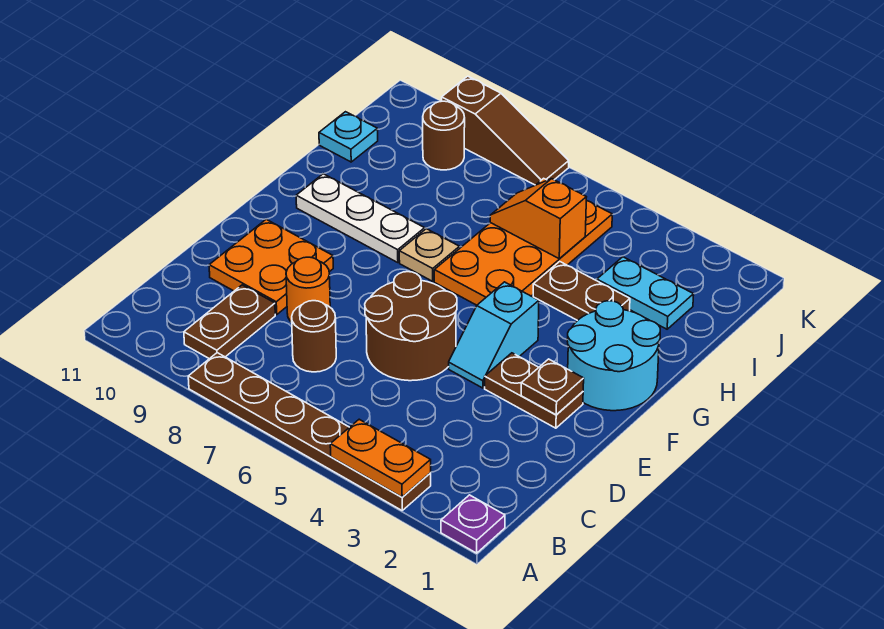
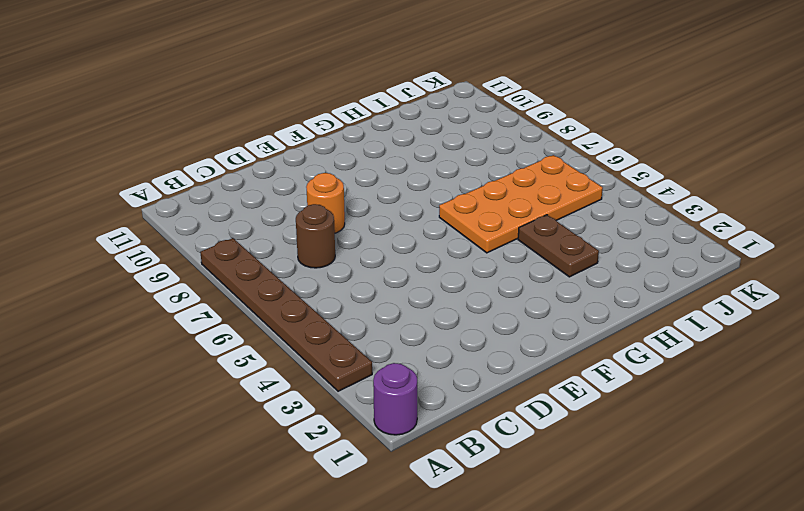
purple 1x1 round brick [373,363,417,435] -> purple 1x1 plate [441,495,505,553]
none -> brown 1x2 plate [184,285,275,359]
none -> brown 2x2 round brick [365,272,457,381]
none -> orange 2x2 plate [209,219,333,315]

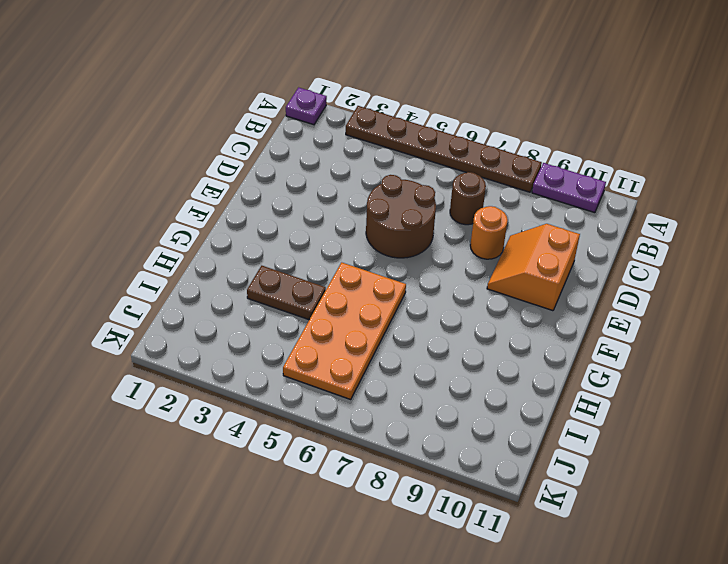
purple 1x2 plate [532,163,606,213] -> none
orange 2x2 slope [487,224,580,311] -> orange 2x2 plate [209,219,333,315]
none -> brown 1x2 plate [184,285,275,359]
none -> brown 1x2 plate [485,353,583,428]
none -> cyan 1x2 slope [449,282,539,388]

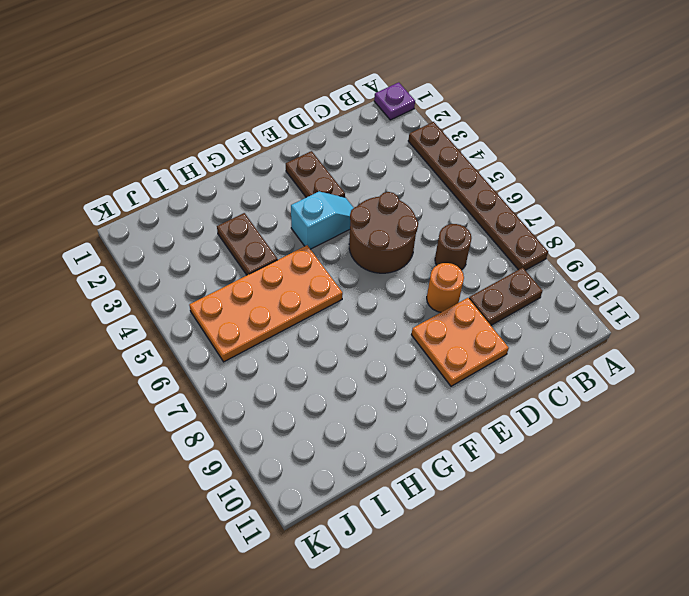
none -> cyan 2x2 round brick [567,301,660,411]
none -> tan 1x1 plate [399,229,460,281]
none -> white 1x3 plate [296,174,425,263]

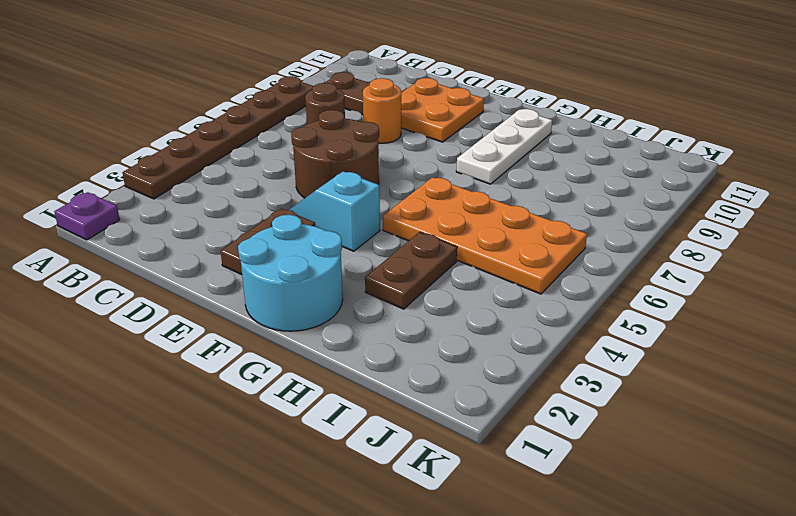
none -> tan 1x1 plate [399,229,460,281]
none -> cyan 1x2 plate [597,257,694,329]
none -> cyan 1x1 plate [319,112,378,162]

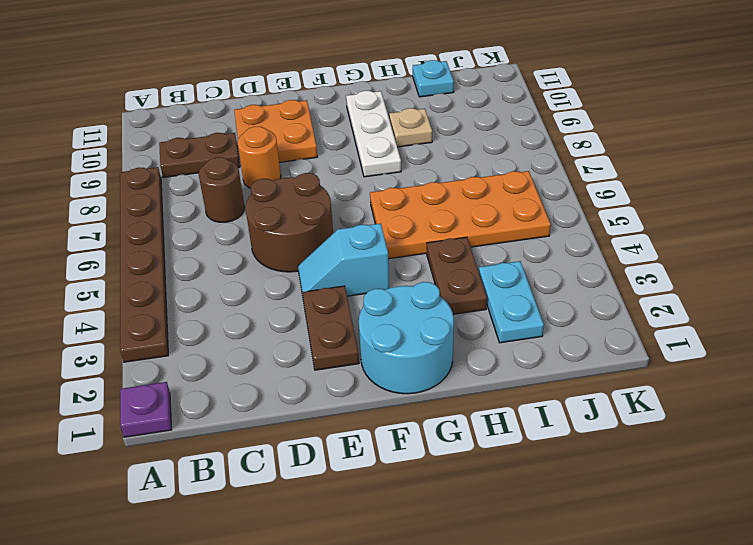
tan 1x1 plate [389,108,432,147] -> tan 1x1 plate moved to [399,229,460,281]
none -> brown 1x1 round brick [423,101,465,170]
none -> brown 1x3 slope [442,76,569,185]
none -> orange 1x2 plate [330,419,431,497]

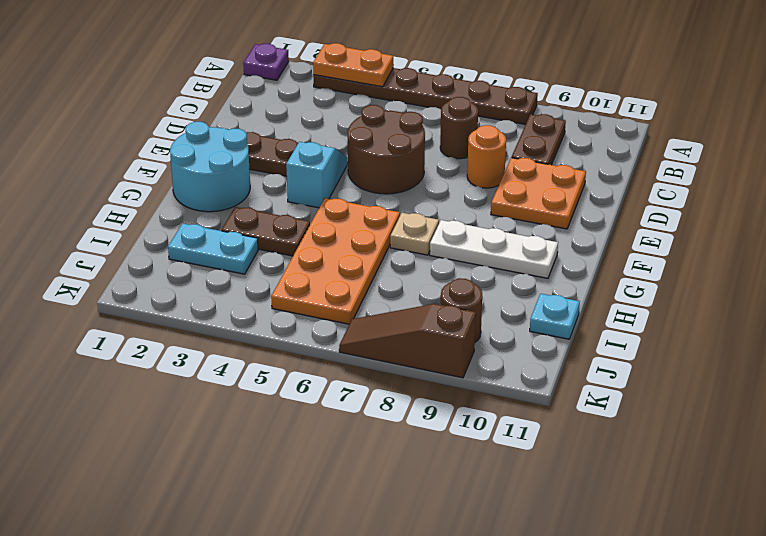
none -> brown 1x1 plate [521,359,584,415]
none -> orange 1x2 slope [490,179,586,258]

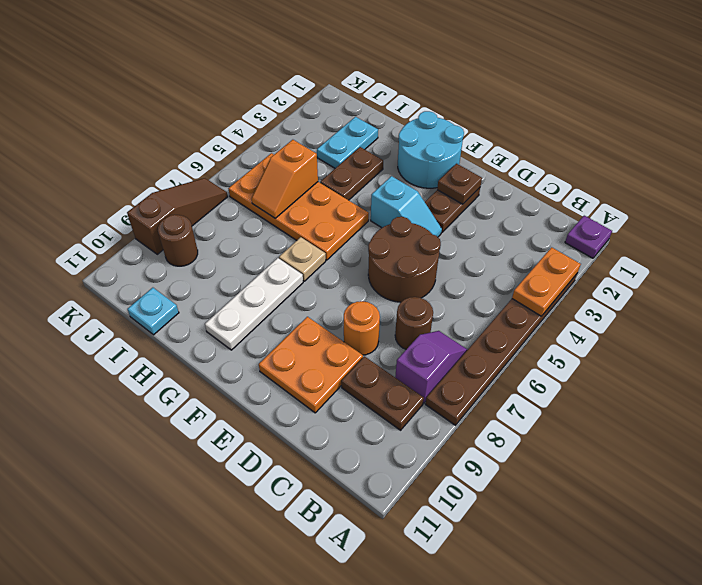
purple 1x2 slope [395,331,467,403] -> none

